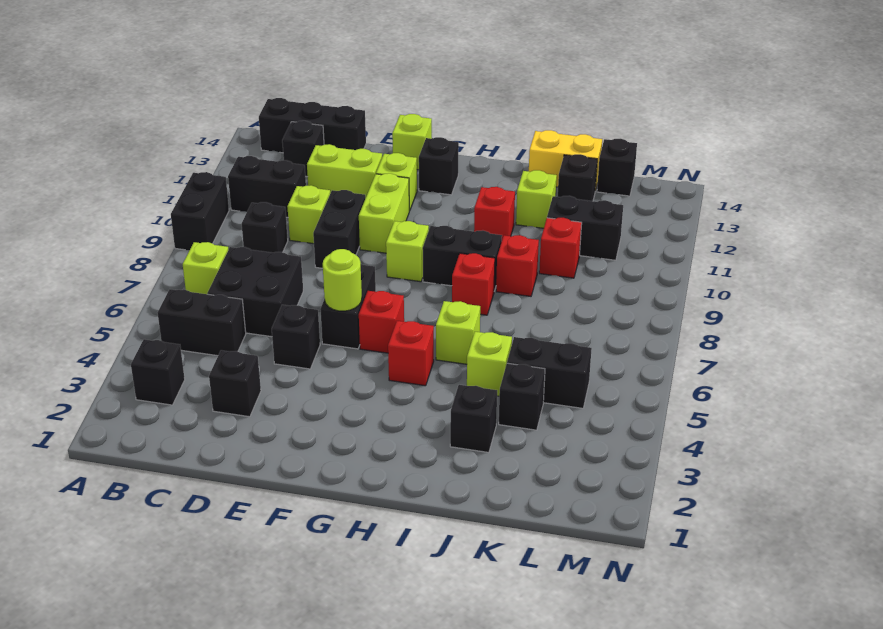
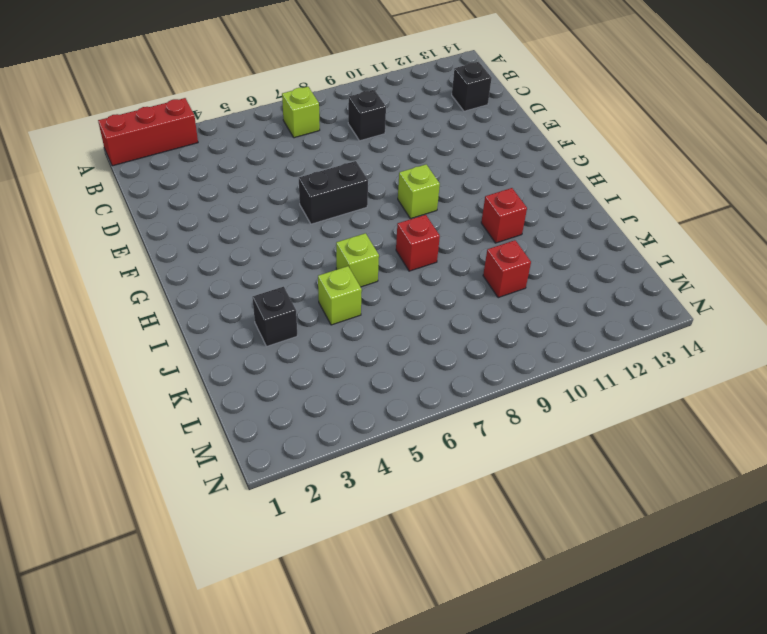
red 1x3 brick [98,98,198,166] -> none
none -> black 1x2 brick [171,172,229,250]
none -> black 1x1 brick [131,339,185,405]
none -> black 1x2 brick [158,289,246,356]
none -> black 1x2 brick [228,156,306,217]

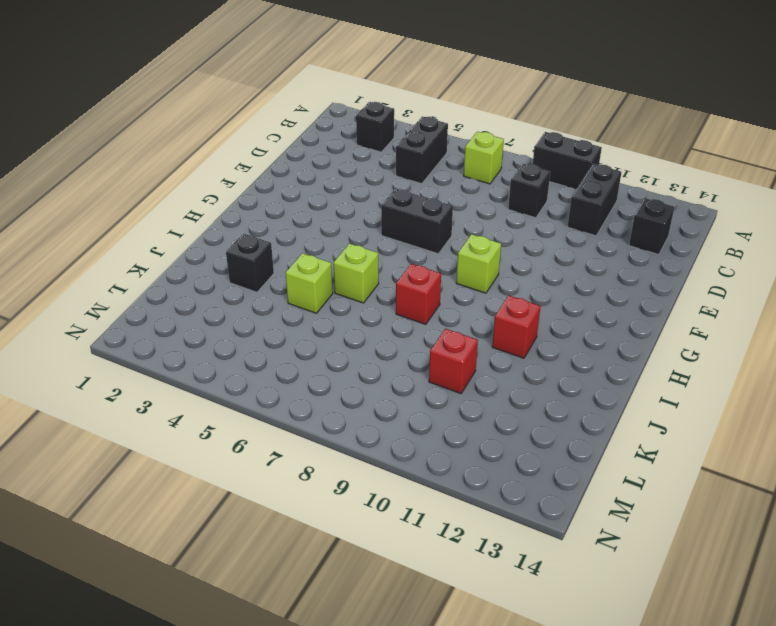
none -> black 1x3 brick [259,98,366,153]
none -> black 2x2 brick [207,247,303,337]
none -> black 1x1 brick [209,350,261,417]
none -> lime 1x1 brick [287,185,330,244]

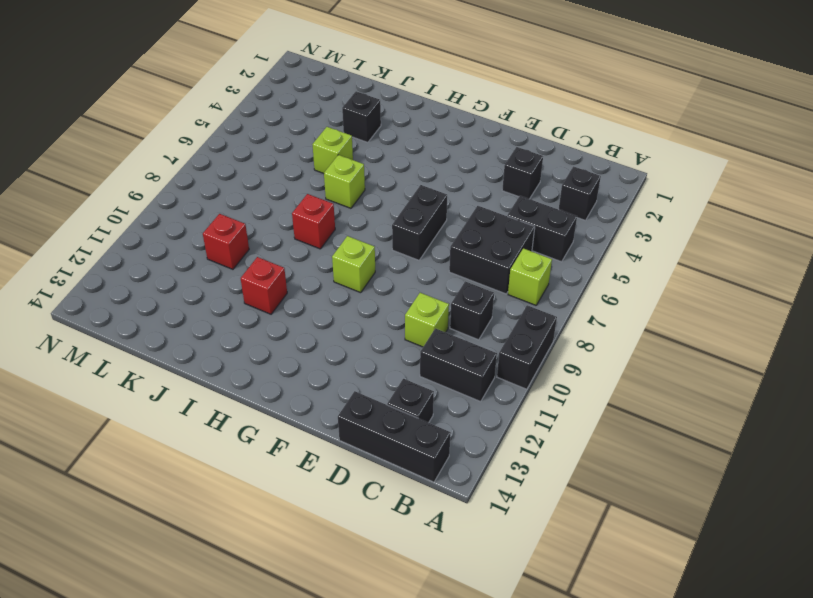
none -> lime 1x2 brick [307,144,382,198]
none -> black 1x1 brick [272,305,320,369]
none -> black 1x2 brick [313,190,365,268]
none -> lime 1x2 brick [359,173,409,253]

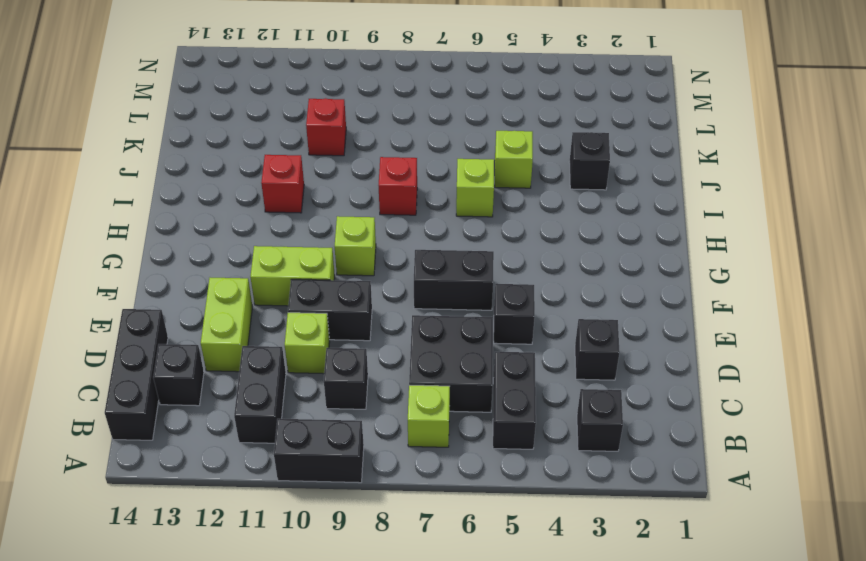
none -> lime 1x1 brick [376,153,417,211]
none -> lime 1x1 brick [392,114,432,170]
none -> red 1x1 brick [359,291,404,353]
none -> black 1x1 brick [419,137,459,195]

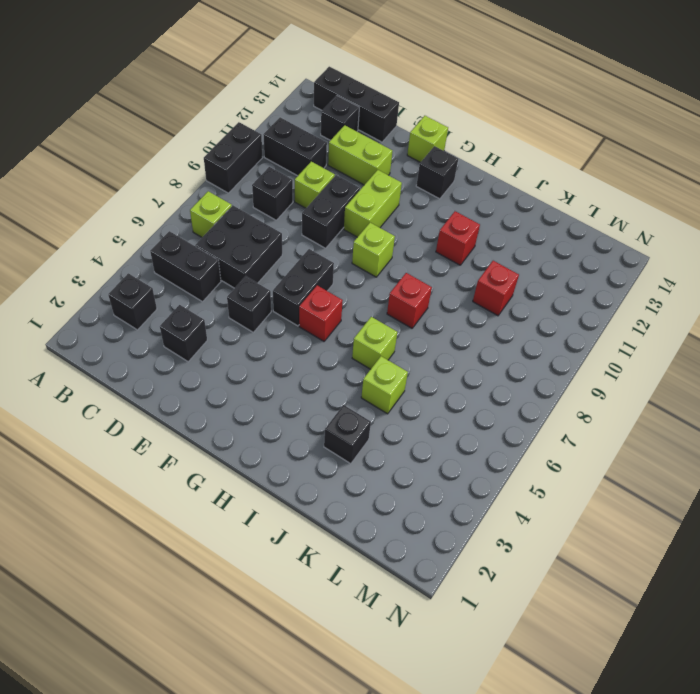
none -> lime 1x1 brick [376,153,417,211]
none -> red 1x1 brick [388,321,434,386]
none -> black 1x2 brick [423,226,502,291]
none -> red 1x1 brick [496,235,539,296]

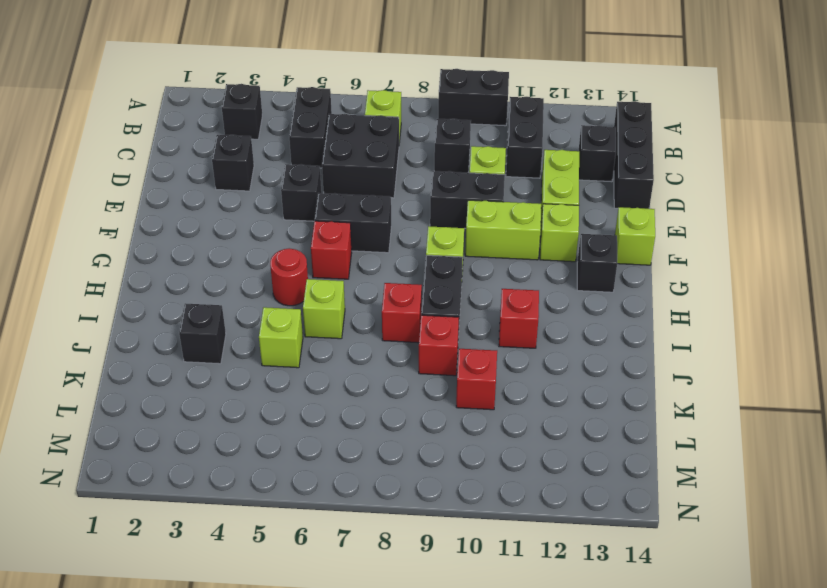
red 1x1 round brick [270,248,308,306] -> red 1x1 brick [388,321,434,386]
none -> lime 1x1 brick [516,170,557,228]
none -> yellow 1x2 brick [529,130,602,191]
none -> black 1x1 brick [499,363,545,430]
none -> black 1x2 brick [507,337,592,408]

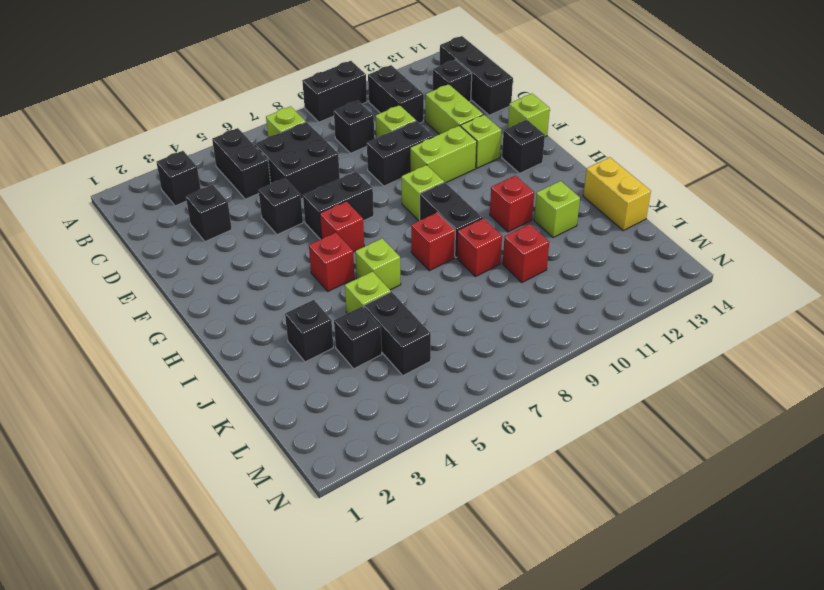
none -> black 1x2 brick [547,196,623,260]
none -> black 1x1 brick [558,154,597,201]
none -> black 1x1 brick [597,139,637,196]
none -> lime 1x1 round brick [323,249,362,311]

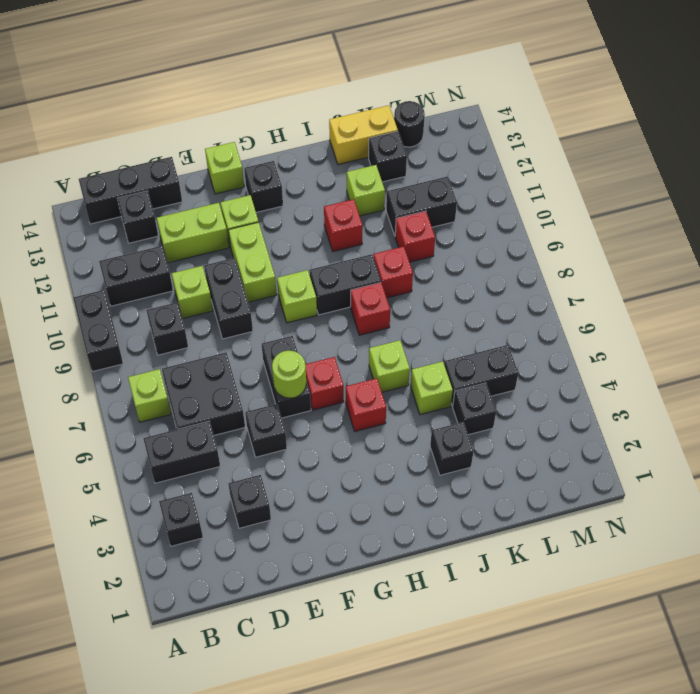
black 1x1 round brick [394,101,425,147] -> black 1x1 brick [597,139,637,196]

